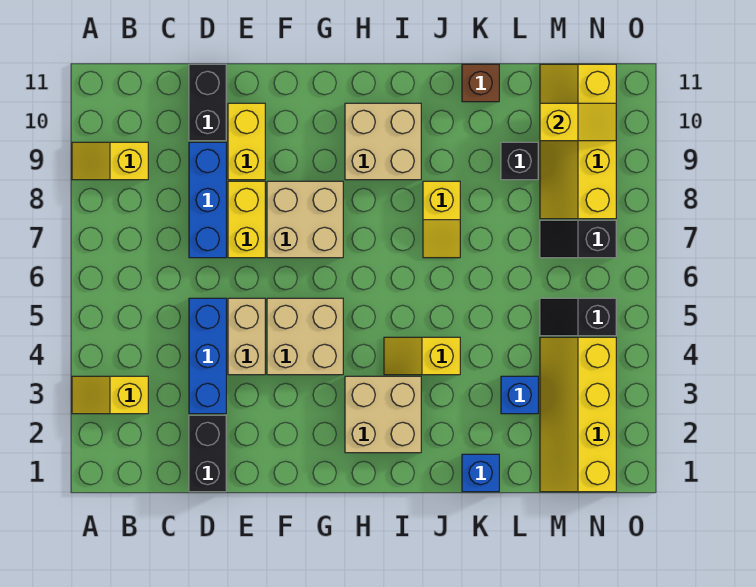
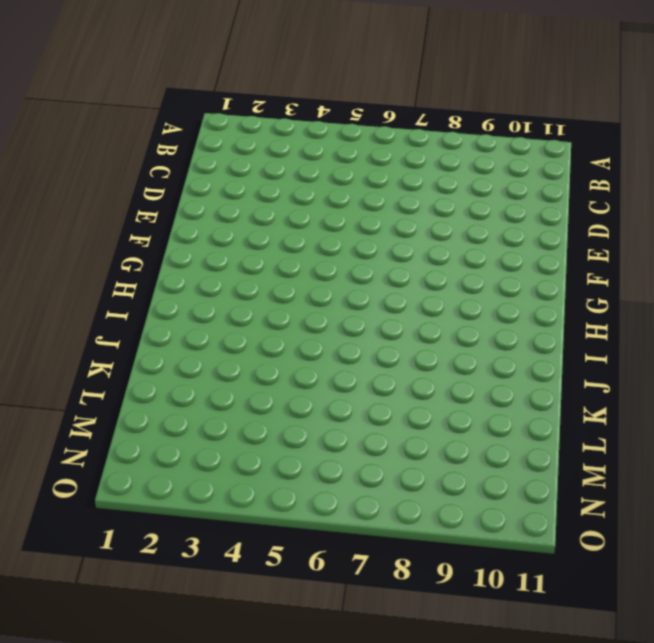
none -> yellow 1x2 slope [72,376,148,414]
none -> yellow 1x2 slope [72,142,148,180]
none -> black 1x2 brick [189,415,226,492]

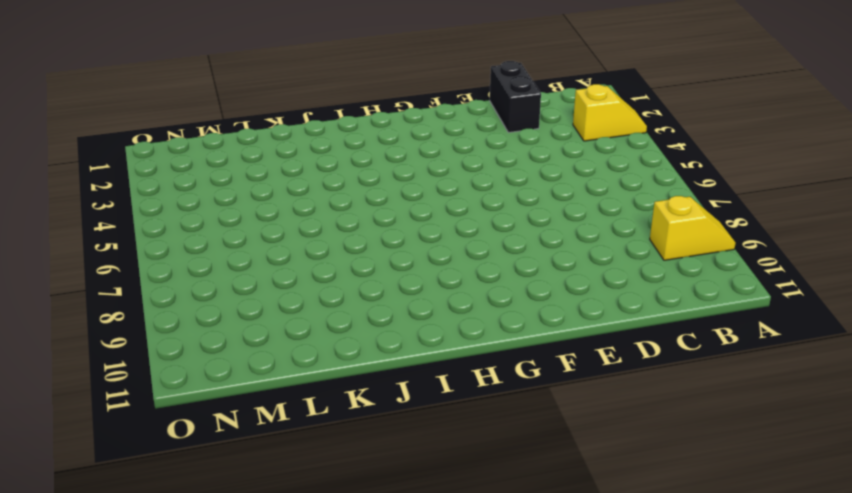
none -> blue 1x3 brick [189,298,226,414]
none -> blue 1x3 brick [189,142,226,258]
none -> black 1x2 brick [189,64,226,141]

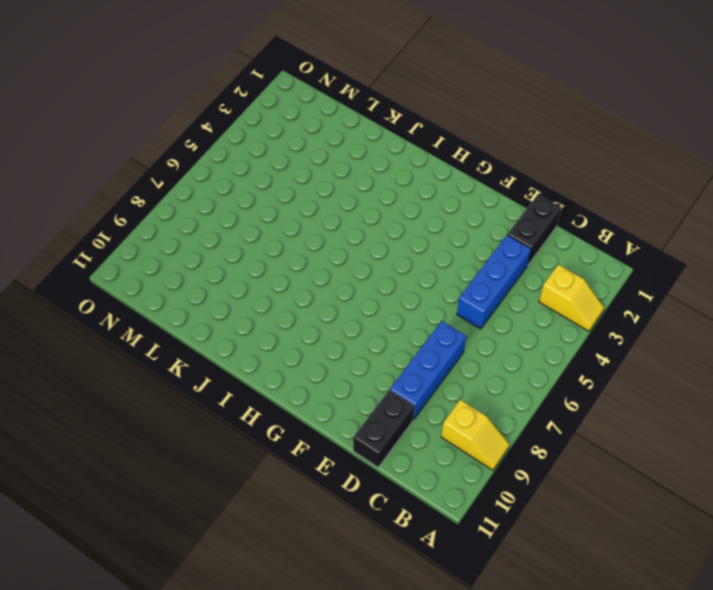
none -> tan 1x2 brick [228,298,265,375]
none -> yellow 1x2 brick [228,181,265,258]
none -> yellow 1x2 brick [228,103,265,180]

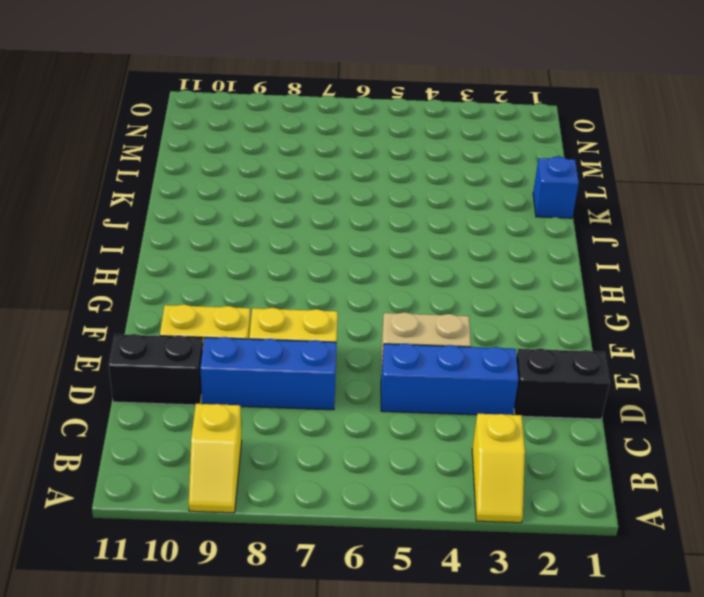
none -> tan 2x2 brick [267,298,343,375]
none -> tan 2x2 brick [267,181,343,258]
none -> tan 2x2 brick [345,376,421,453]

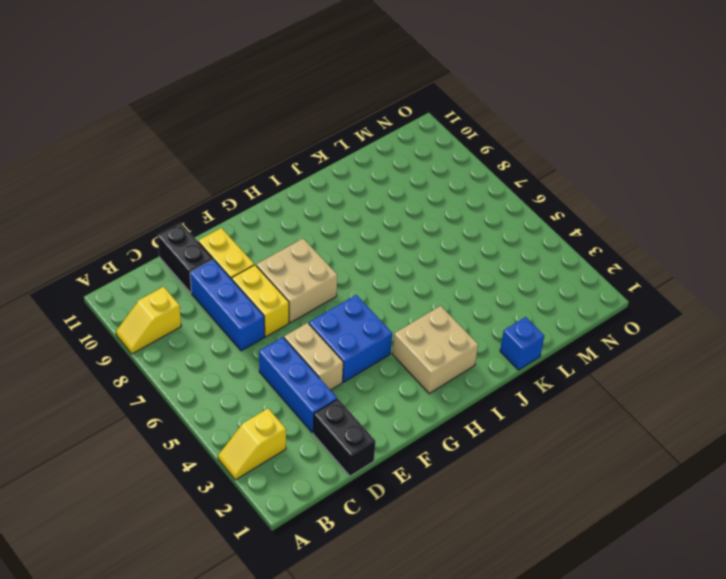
blue 2x2 brick [309,295,392,382] -> tan 2x2 brick [267,298,343,375]
none -> tan 2x2 brick [345,103,421,180]
none -> yellow 1x2 slope [384,337,460,375]
none -> yellow 1x2 slope [423,181,460,258]

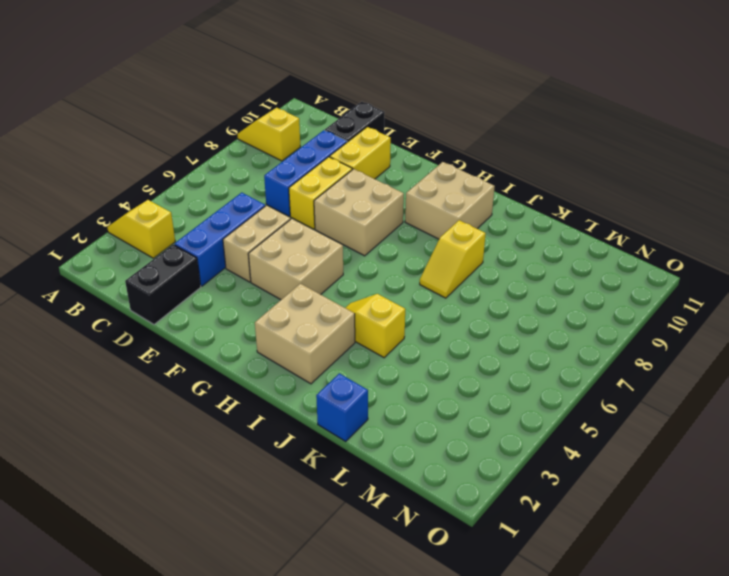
none -> brown 1x1 brick [462,64,499,102]
none -> blue 1x1 brick [501,376,538,414]
none -> black 1x1 brick [501,142,538,180]

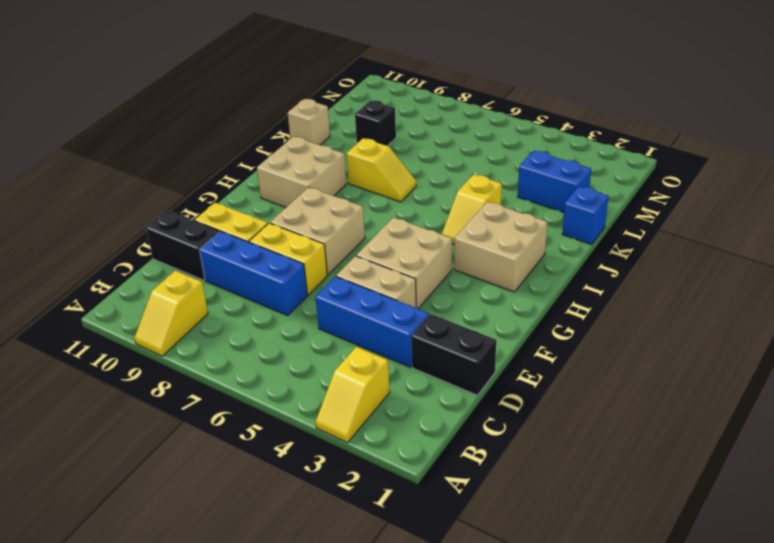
tan 1x1 brick [288,99,330,145] -> brown 1x1 brick [462,64,499,102]
blue 1x2 brick [518,151,591,212] -> blue 1x1 brick [501,376,538,414]
none -> yellow 2x4 slope [540,337,616,492]
none -> black 1x2 slope [540,298,616,336]
none -> black 1x2 slope [540,220,616,258]

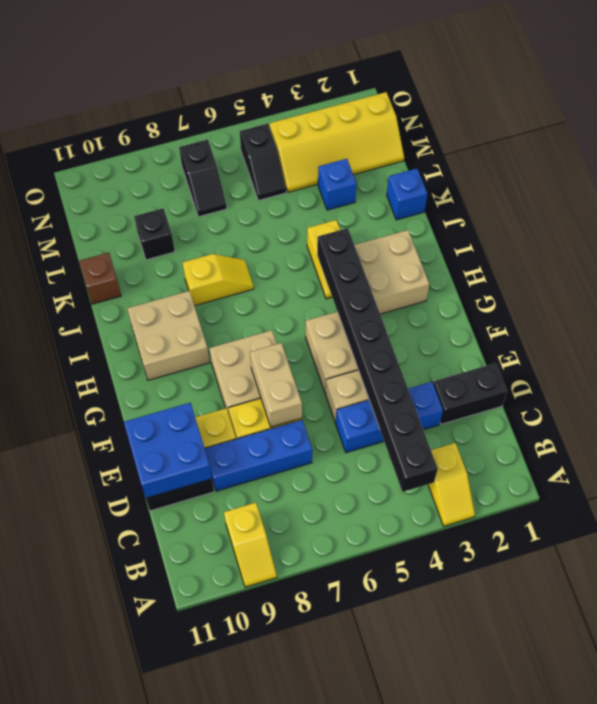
black 1x8 brick [317,228,438,492] -> none
blue 2x2 brick [124,403,212,498] -> none
tan 1x2 brick [250,343,302,427] -> none
none -> yellow 2x4 slope [540,64,616,219]
none -> yellow 1x2 slope [540,103,616,141]

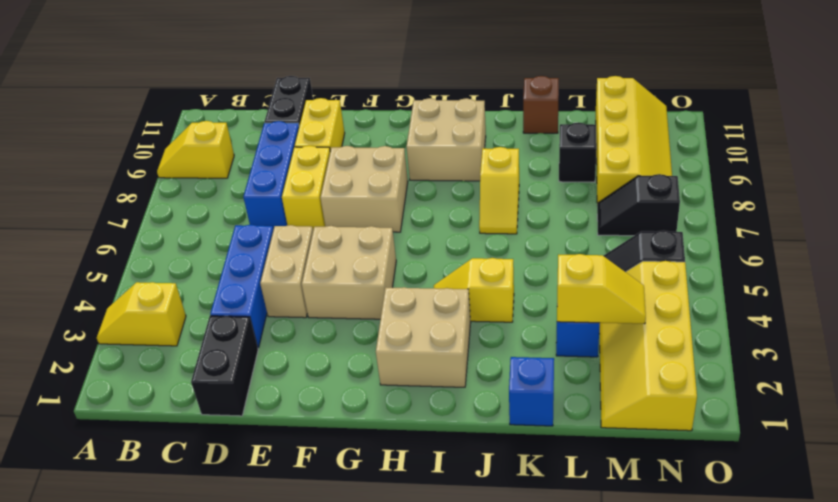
yellow 1x2 slope [557,254,646,324] -> yellow 1x2 slope moved to [540,103,616,141]
yellow 2x4 slope [596,76,672,205] -> yellow 2x4 slope turned to [540,64,616,219]

